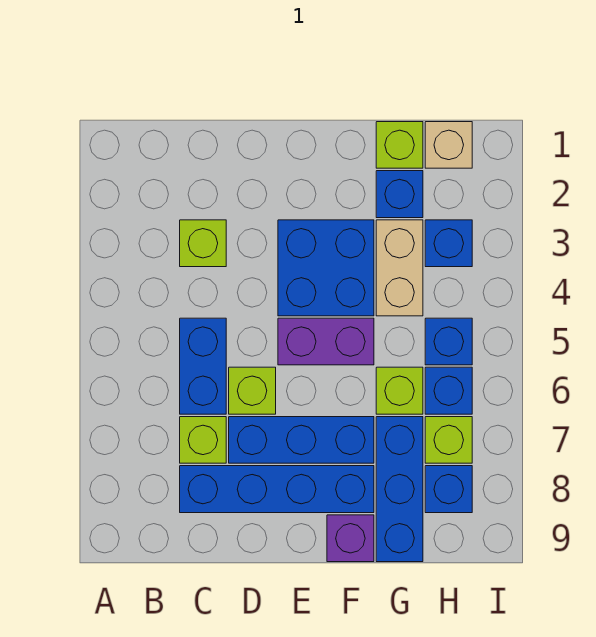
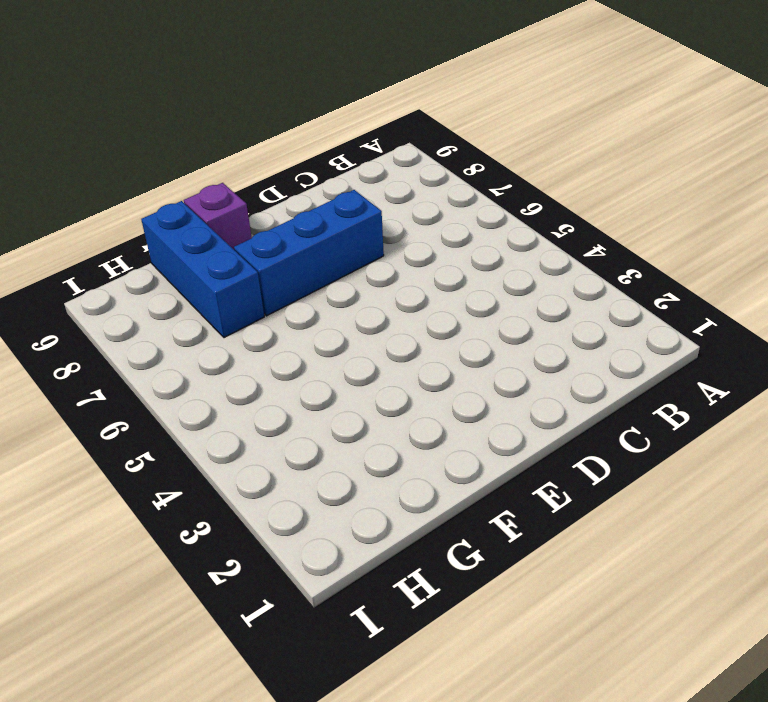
none -> lime 1x1 brick [180,220,226,267]
none -> blue 1x2 brick [180,318,226,414]
none -> lime 1x1 brick [180,417,226,463]

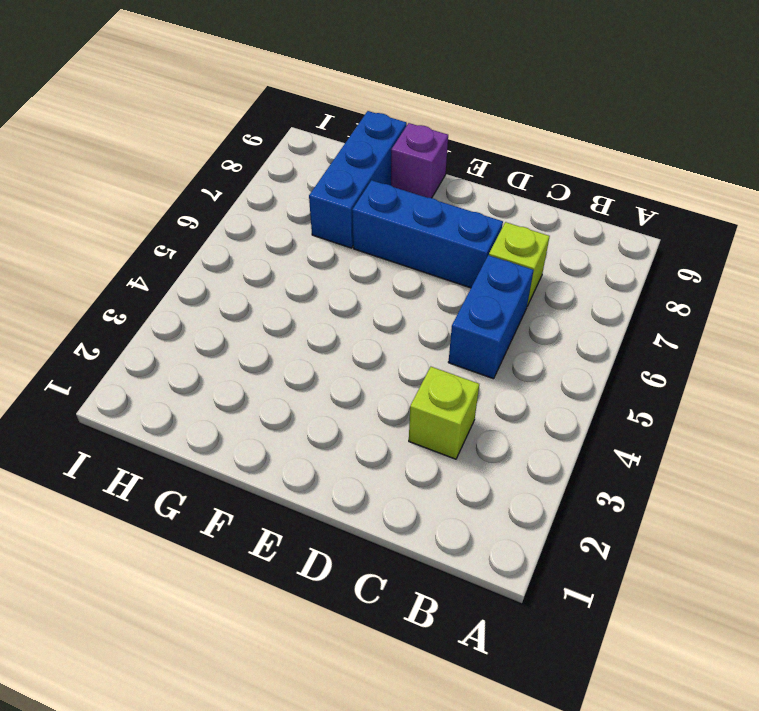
none -> blue 1x4 brick [180,466,374,513]
none -> lime 1x1 brick [229,367,276,414]
none -> blue 2x2 brick [278,220,374,316]

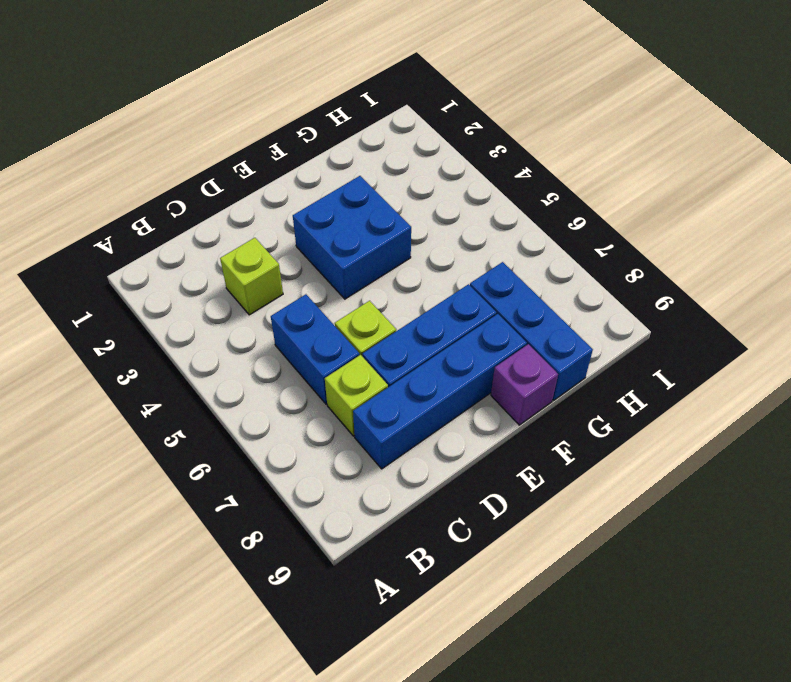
none -> purple 1x2 brick [278,318,374,365]
none -> lime 1x1 brick [376,122,423,168]
none -> blue 1x1 brick [376,171,423,218]

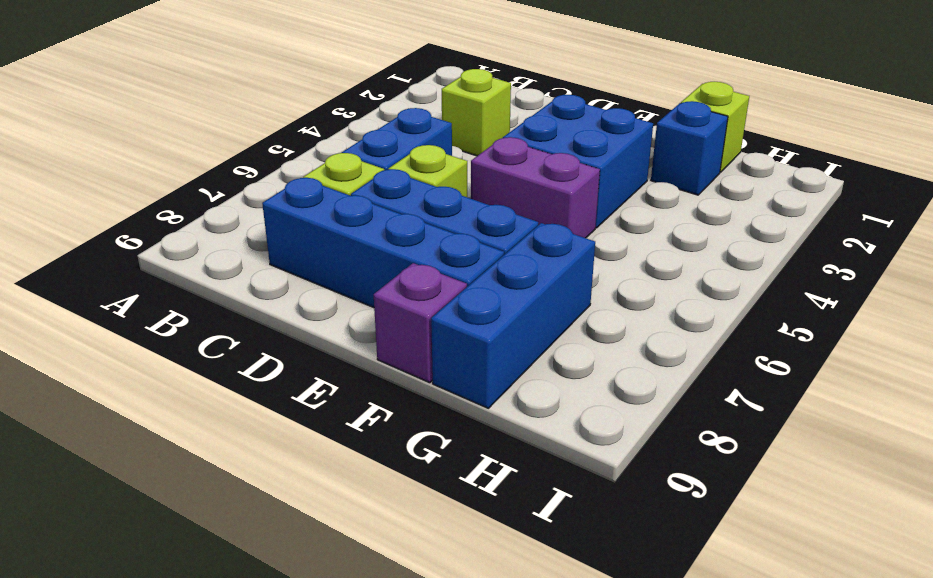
none -> tan 1x2 brick [376,220,423,316]
none -> lime 1x1 brick [376,367,423,414]
none -> tan 1x1 brick [425,122,472,168]

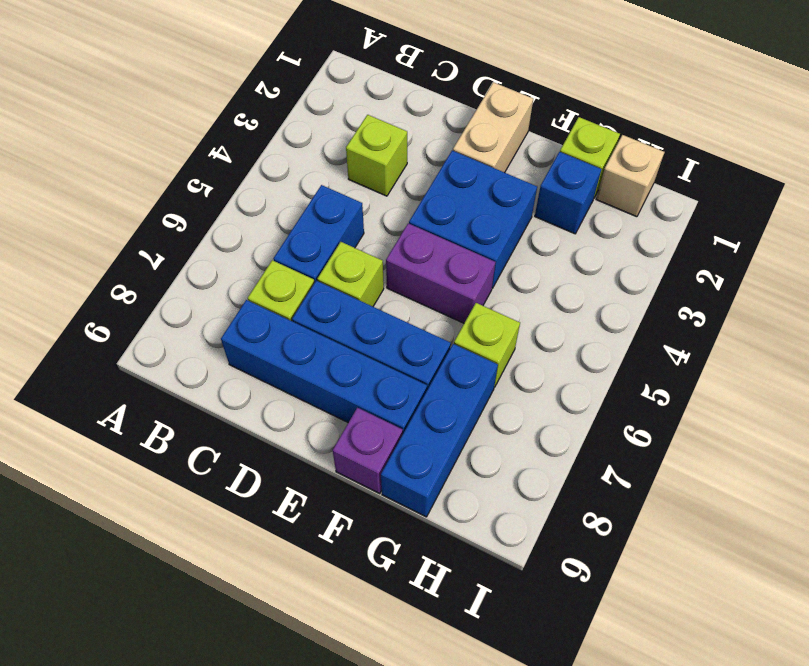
tan 1x2 brick [453,82,533,173] -> tan 1x2 brick moved to [376,220,423,316]
none -> blue 1x1 brick [425,220,472,267]
none -> blue 1x1 brick [425,318,472,365]
none -> blue 1x1 brick [425,367,472,414]

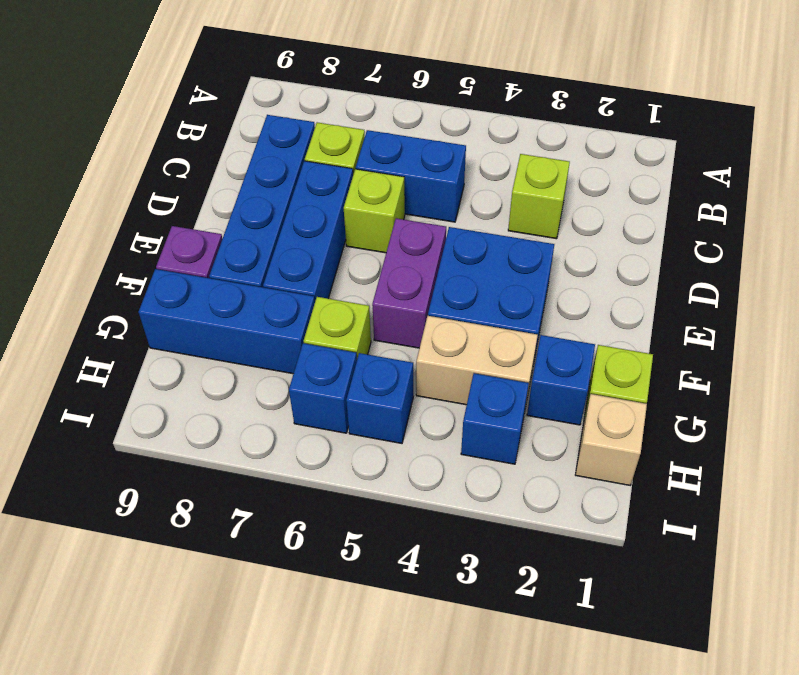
none -> lime 1x1 brick [425,417,472,463]
none -> blue 1x1 brick [425,466,472,513]

